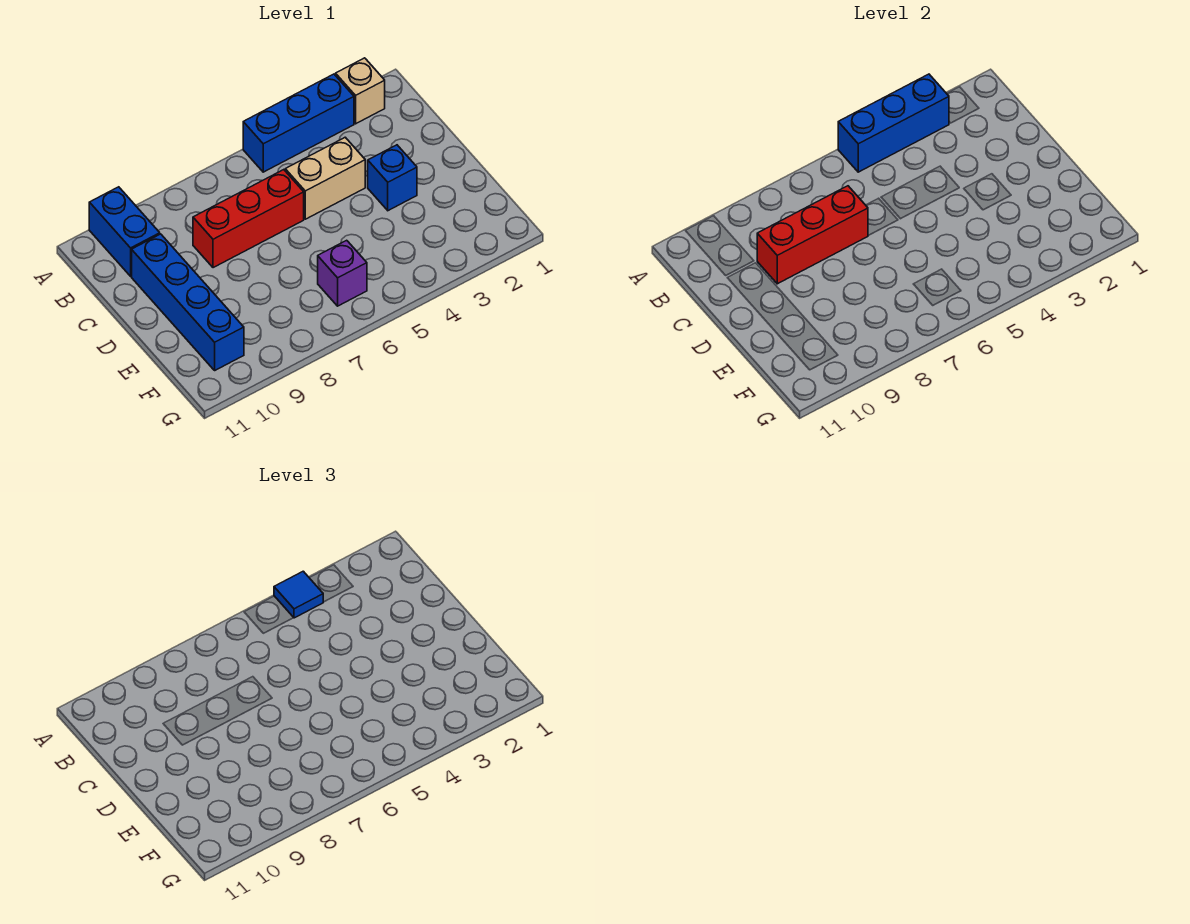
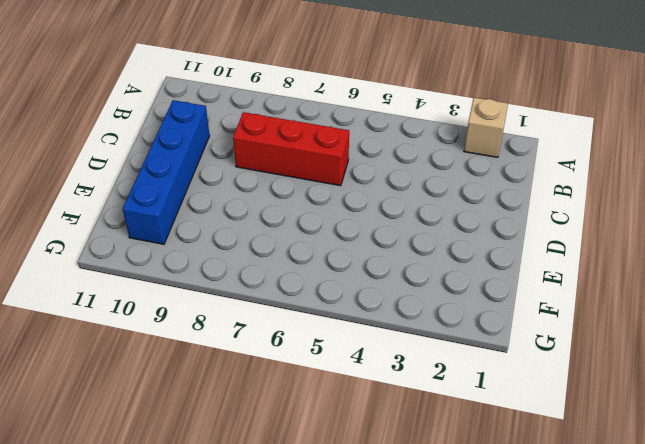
none -> blue 1x3 brick [243,74,354,172]
none -> blue 1x2 brick [89,187,160,276]

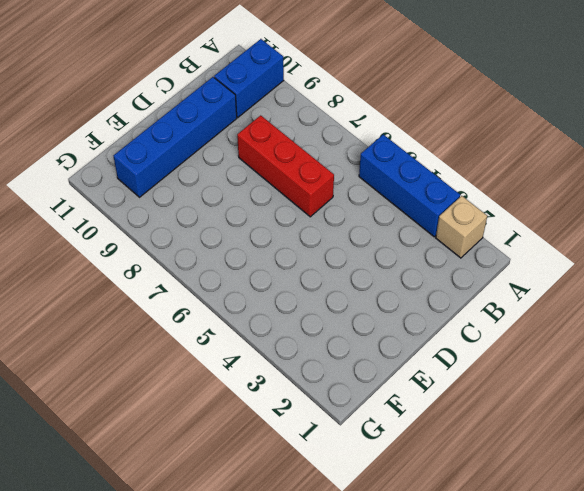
none -> tan 1x2 brick [285,137,365,219]
none -> blue 1x1 brick [368,145,417,211]

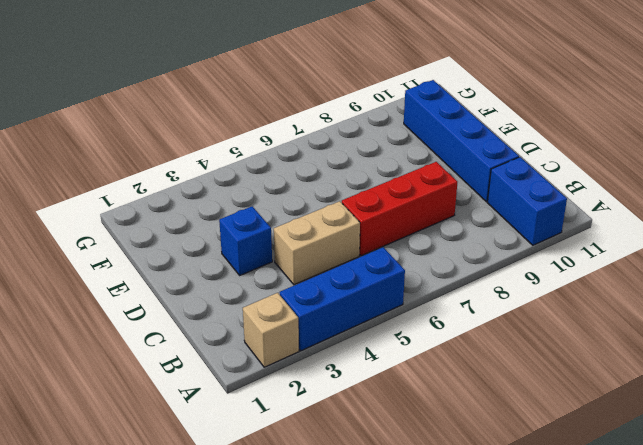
none -> purple 1x1 brick [318,240,367,306]
none -> blue 1x3 brick [838,74,949,172]

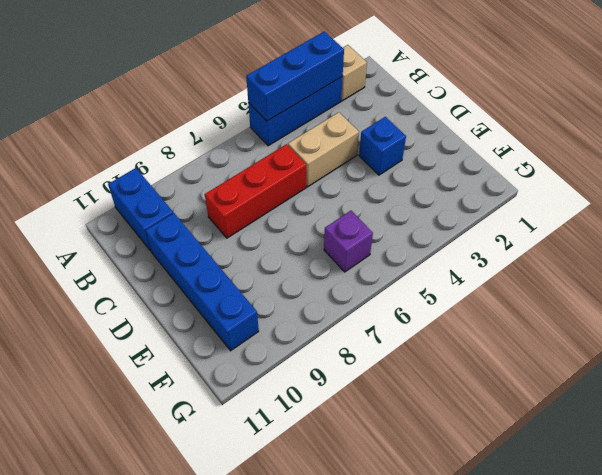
none -> red 1x3 brick [757,186,868,284]
none -> blue 1x1 tile [274,571,323,618]

